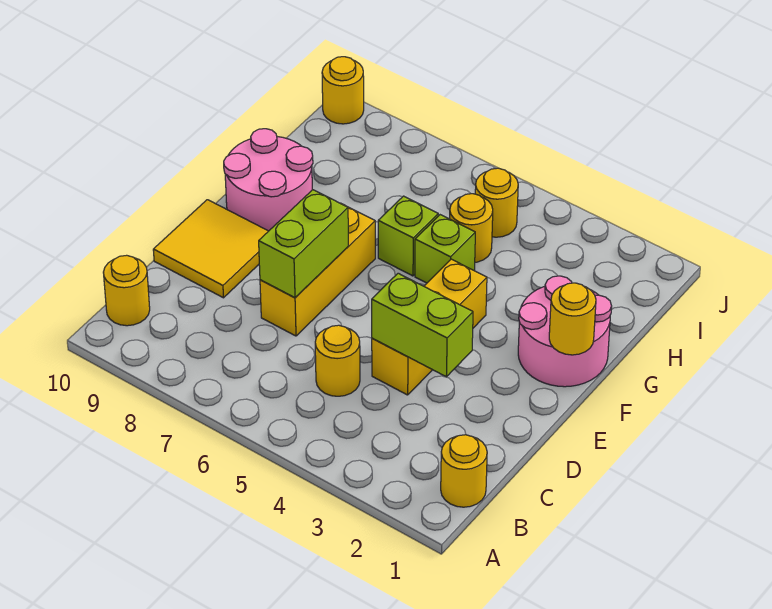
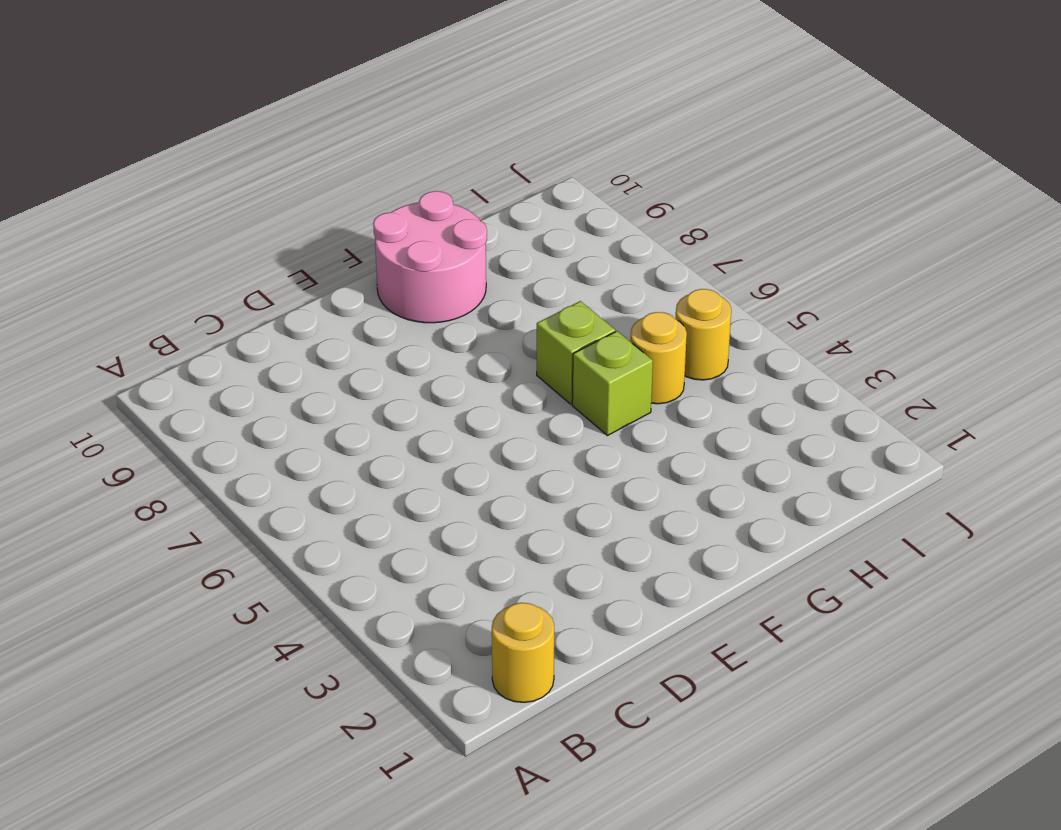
none -> yellow 1x1 round brick [103,255,150,326]
none -> yellow 1x1 round brick [315,325,360,396]
none -> yellow 1x3 brick [372,259,487,395]

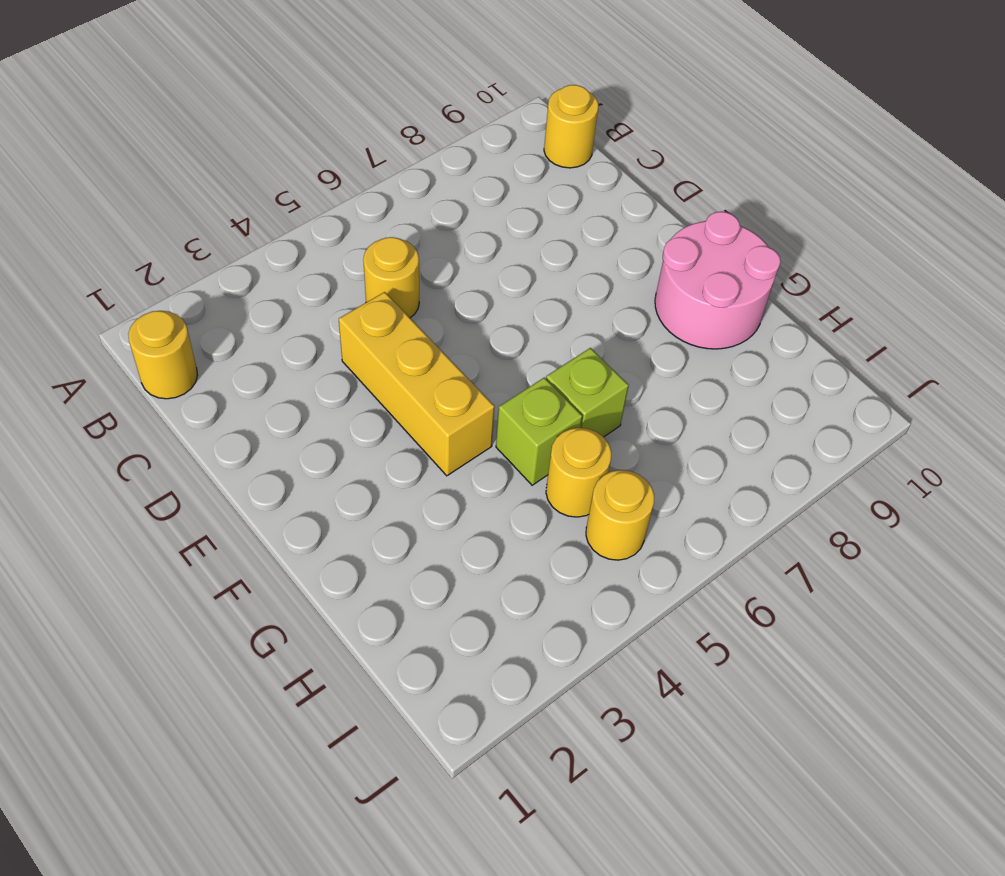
none -> yellow 1x3 brick [260,204,375,336]
none -> yellow 2x2 tile [153,200,268,298]
none -> pink 2x2 round brick [518,276,612,387]

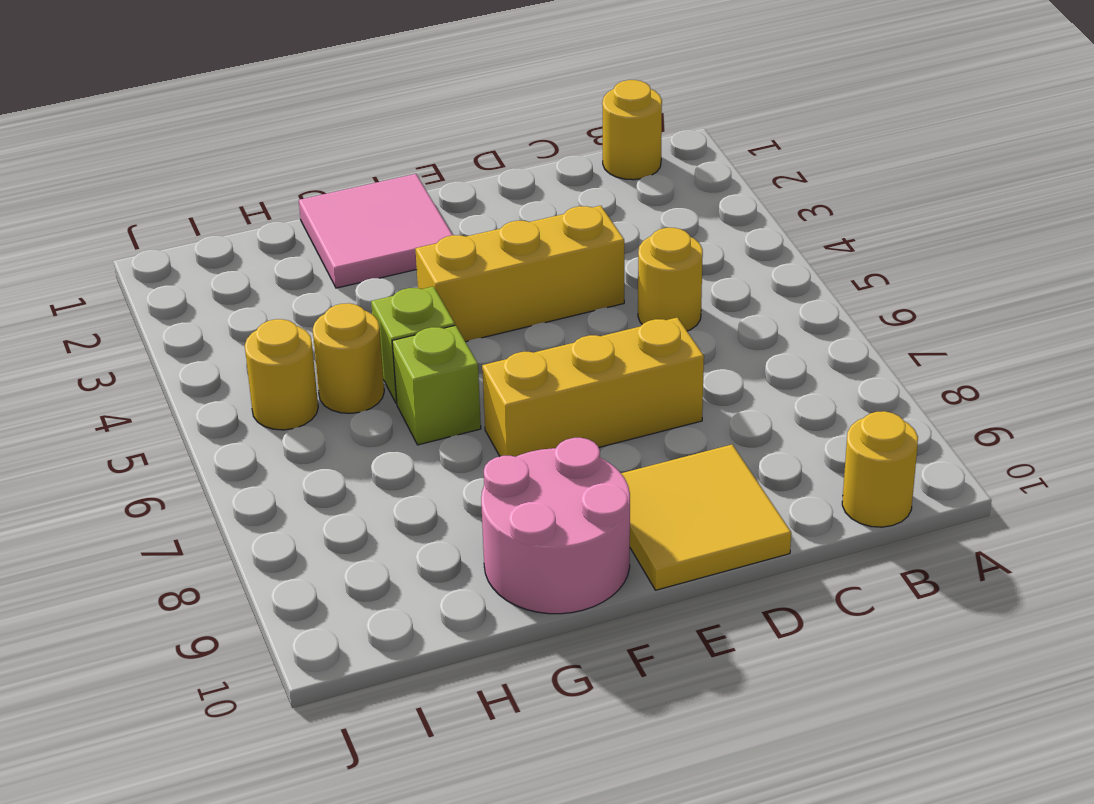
pink 2x2 tile [299,174,452,288] -> pink 2x2 round brick [518,276,612,387]
none -> yellow 1x1 round brick [322,57,364,124]
none -> lime 1x2 brick [372,273,473,377]
none -> lime 1x2 brick [259,190,348,298]

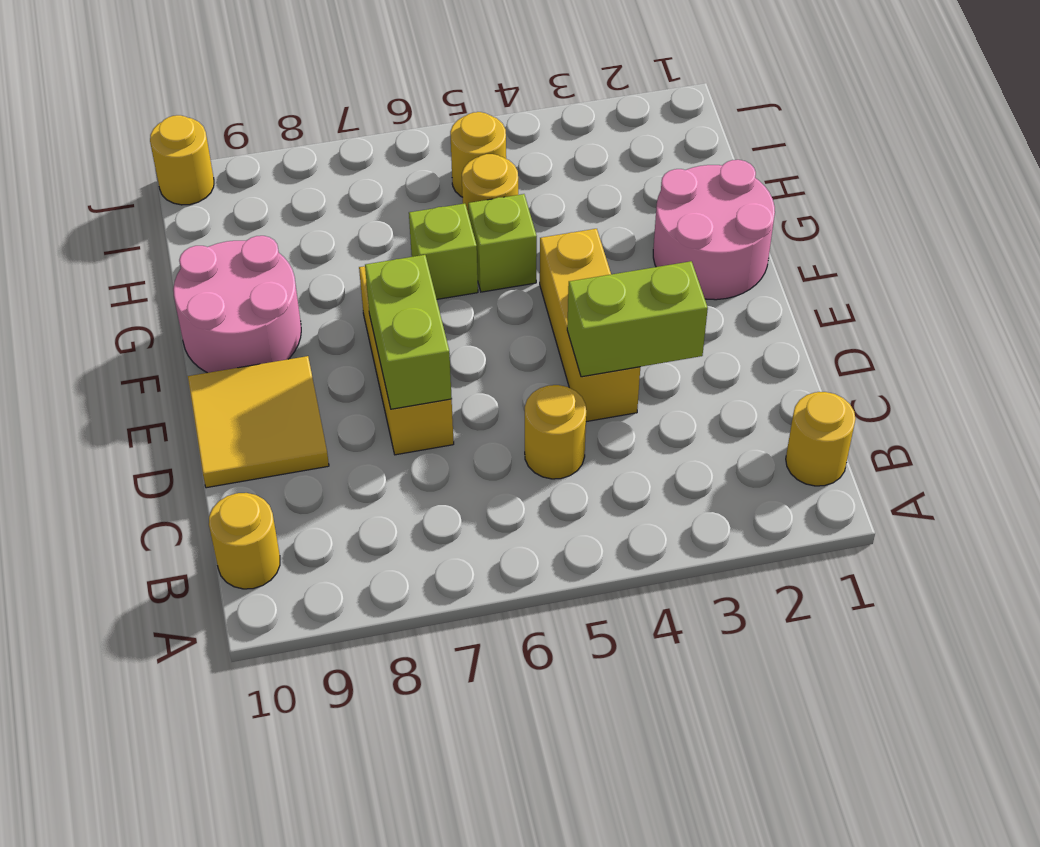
none -> yellow 1x1 round brick [549,283,596,355]

